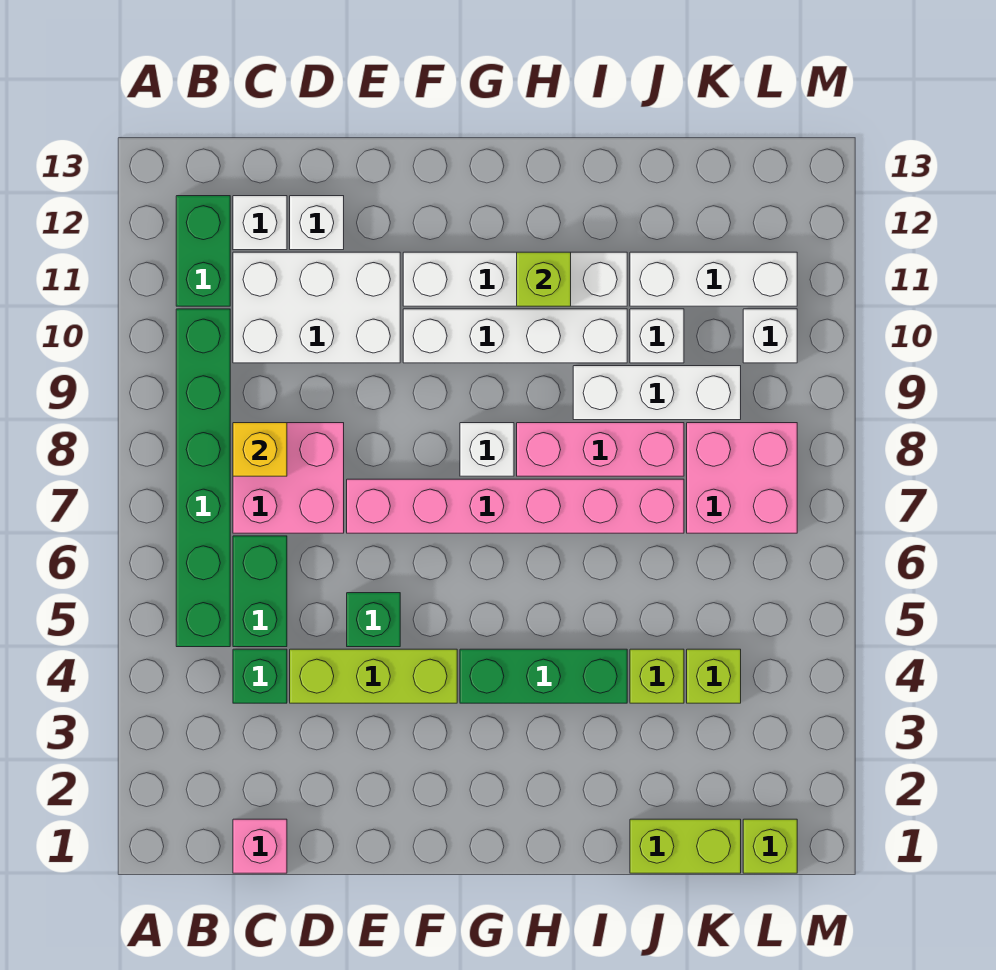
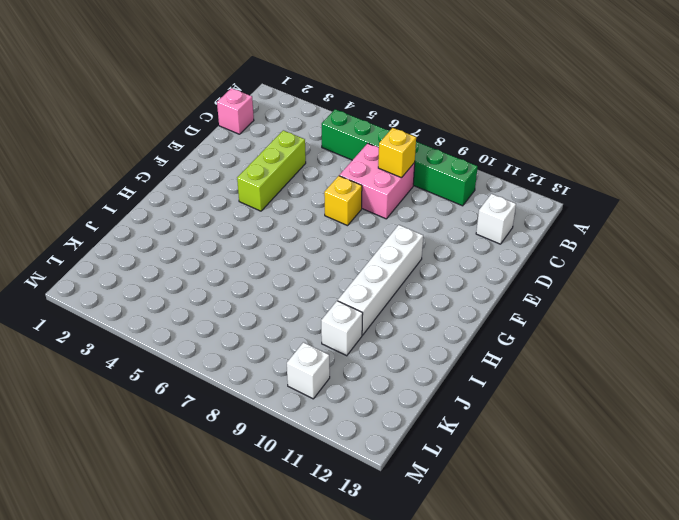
yellow 1x1 brick [324,176,362,226] -> pink 1x6 brick [347,479,684,533]
none -> green 1x2 brick [176,196,230,306]
none -> green 1x1 brick [233,649,287,703]
none -> green 1x2 brick [233,536,287,647]

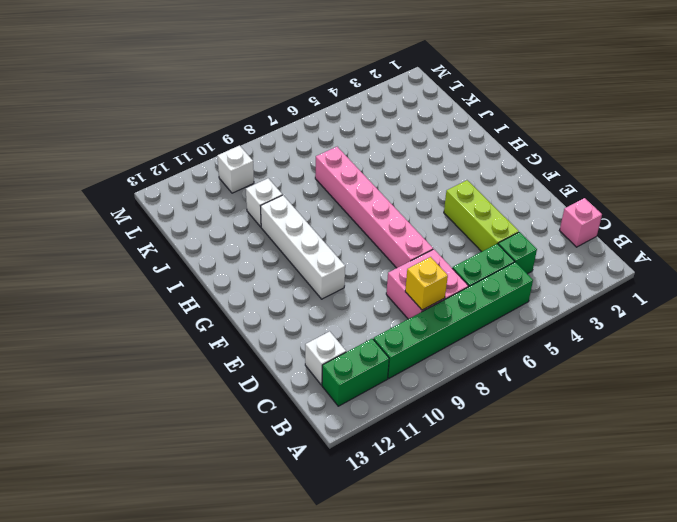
none -> white 2x3 brick [233,252,400,363]
none -> white 1x1 brick [290,196,344,250]
none -> green 1x1 brick [347,593,400,647]

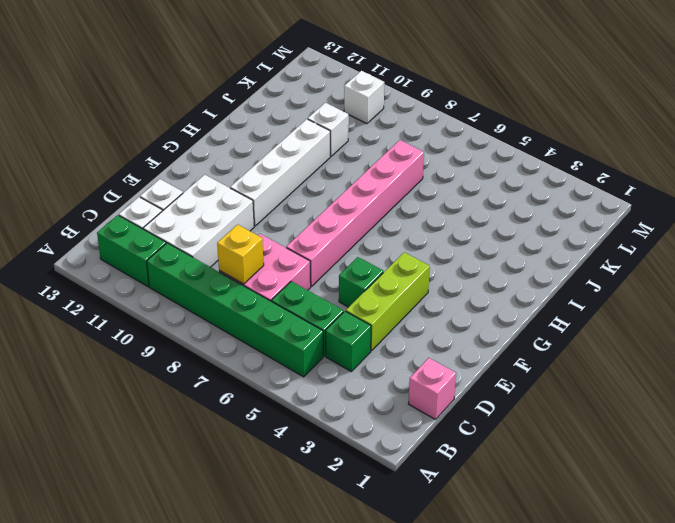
none -> white 1x4 brick [403,252,627,306]
none -> green 1x3 brick [460,649,627,703]
none -> white 1x1 brick [460,423,514,476]

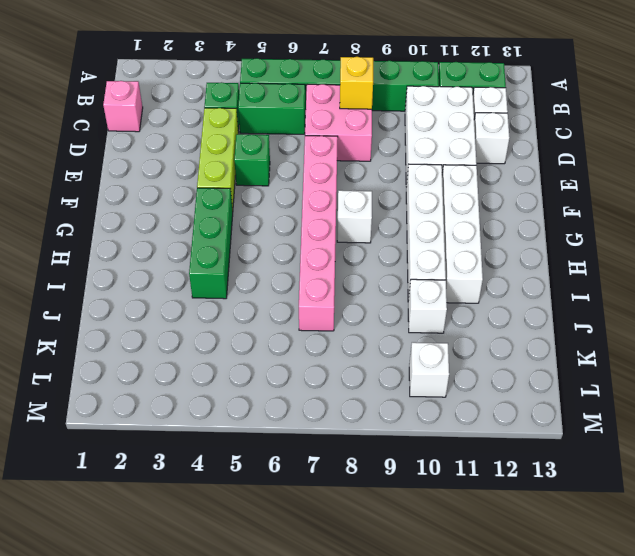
none -> pink 1x3 brick [517,423,684,476]
none -> white 1x3 brick [573,366,741,420]
none -> lime 1x2 brick [630,819,741,873]

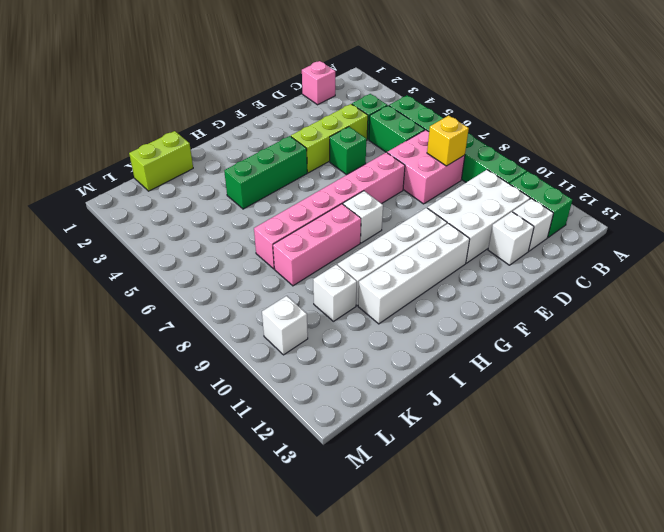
none -> white 1x3 brick [573,366,741,420]
none -> lime 1x1 brick [630,649,684,703]
none -> white 1x3 brick [630,252,797,306]

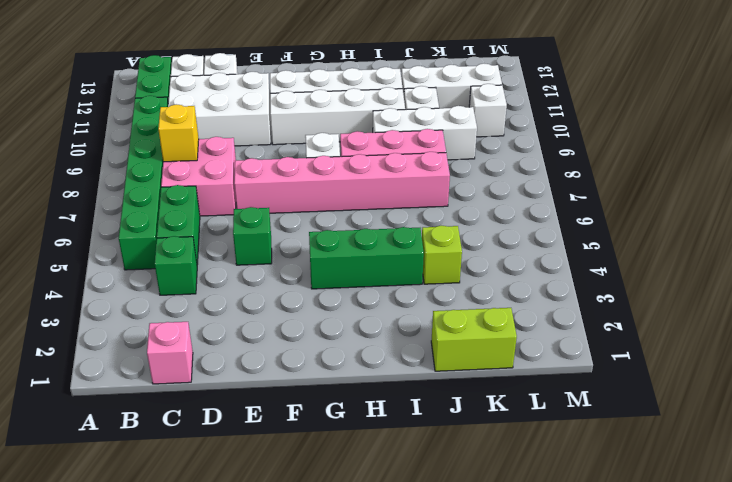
none -> lime 1x3 brick [290,649,457,703]
none -> lime 1x1 brick [687,649,741,703]
none -> pink 2x2 brick [687,423,797,533]

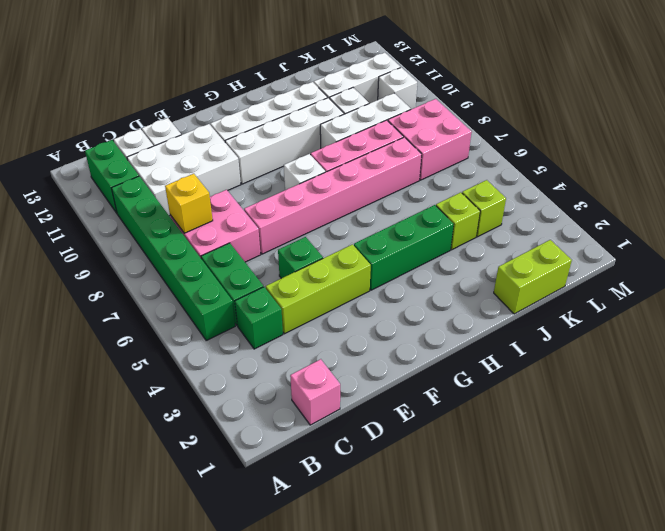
none -> lime 1x1 brick [743,819,797,873]
none -> lime 1x1 brick [517,252,571,306]

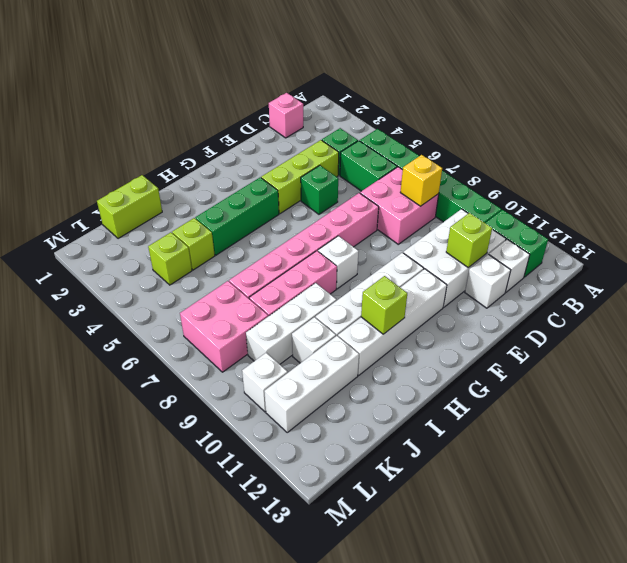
lime 1x1 brick [446,213,492,268] -> lime 1x1 brick moved to [743,819,797,873]

